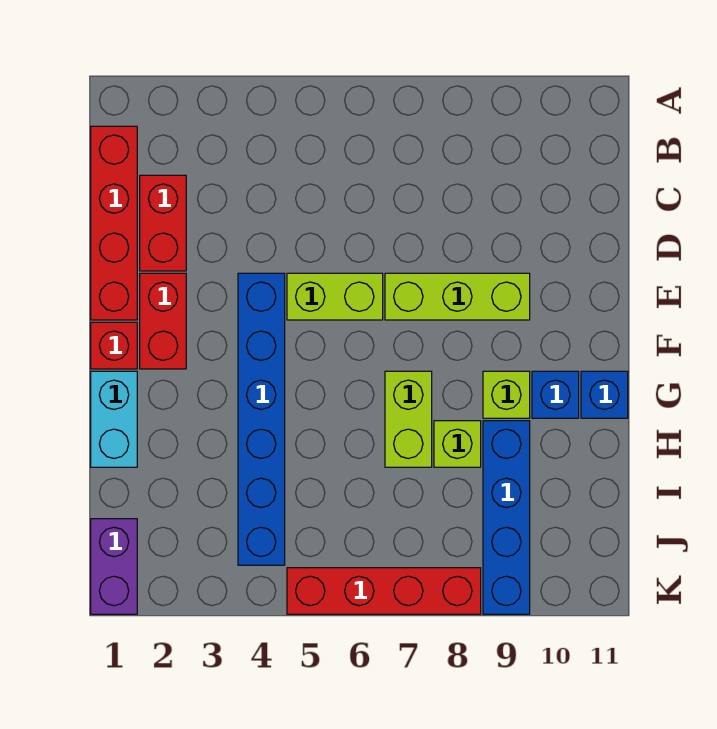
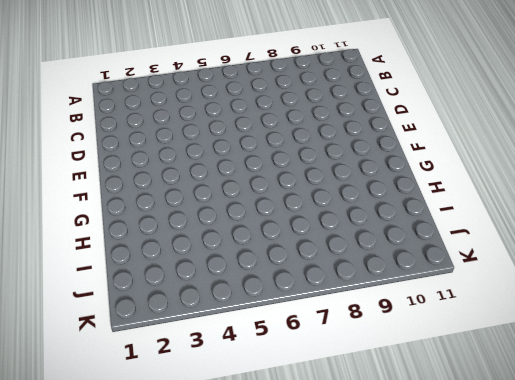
none -> red 1x4 brick [91,126,137,320]
none -> red 1x2 brick [140,175,186,271]
none -> red 1x2 brick [140,273,186,369]

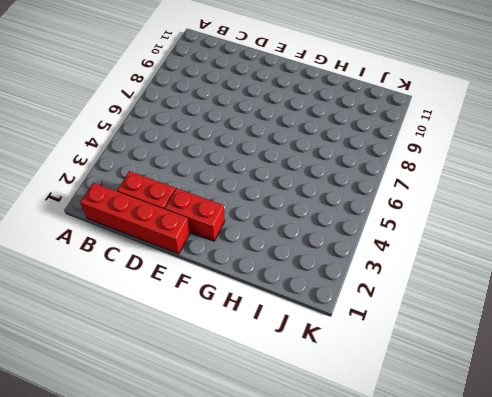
none -> blue 1x6 brick [238,273,285,565]
none -> lime 1x2 brick [287,273,383,320]
none -> lime 1x3 brick [385,273,530,320]

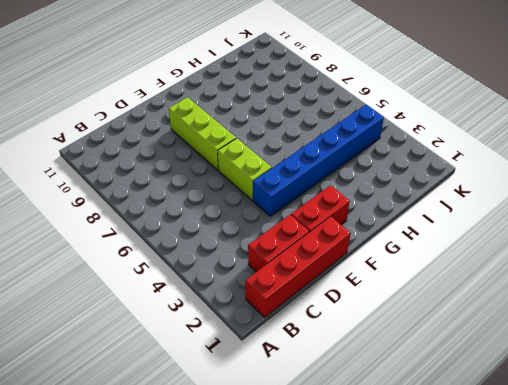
none -> red 1x1 brick [91,322,137,369]
none -> cyan 1x2 brick [91,371,137,467]
none -> lime 1x2 brick [385,371,432,467]

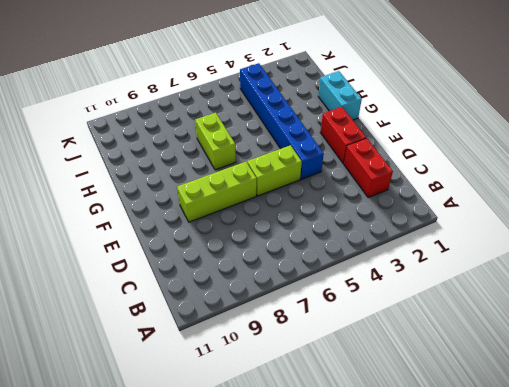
none -> red 1x4 brick [91,126,137,320]
none -> red 1x1 brick [91,322,137,369]
none -> lime 1x1 brick [483,371,530,418]

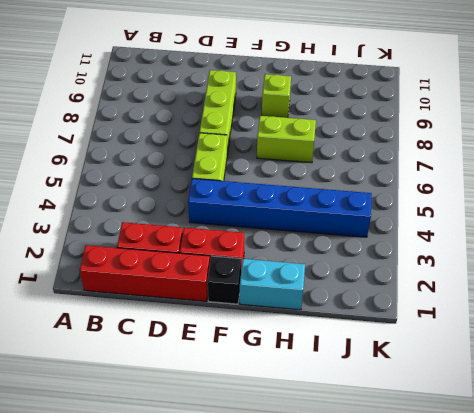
black 1x1 brick [208,256,241,304] -> red 1x1 brick [91,322,137,369]
none -> blue 1x1 brick [532,371,579,418]
none -> blue 1x1 brick [581,371,628,418]
none -> lime 1x1 brick [434,421,481,467]

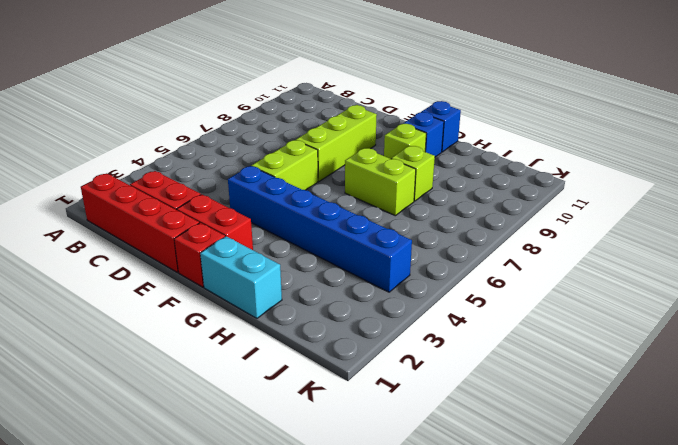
none -> blue 1x4 brick [483,421,530,614]
none -> purple 1x2 brick [91,519,137,614]
none -> red 1x4 brick [287,568,481,614]

